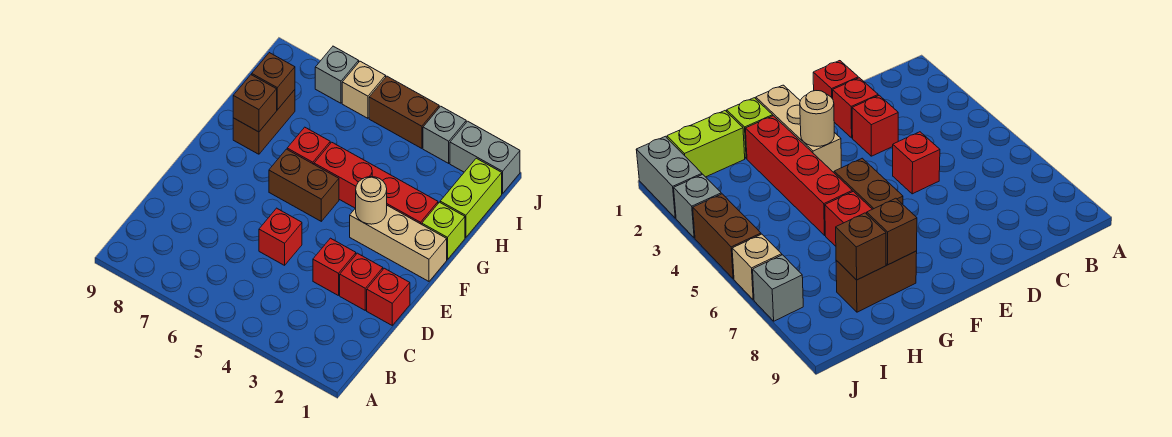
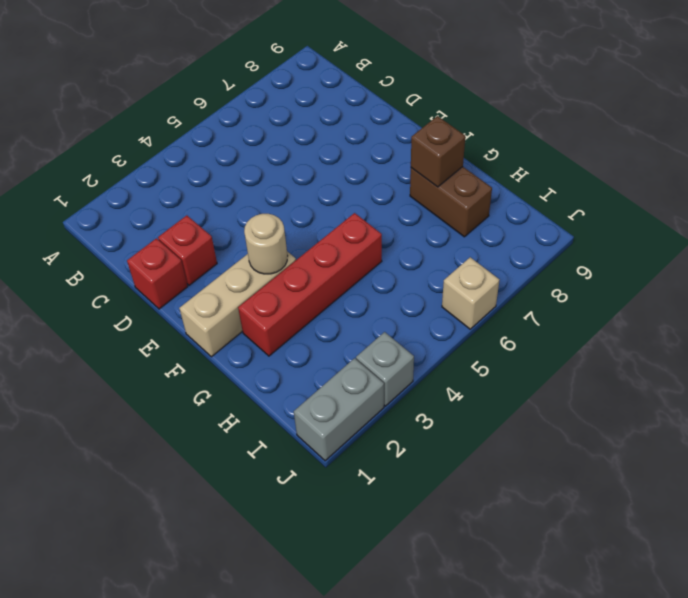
none -> red 1x1 brick [313,238,356,296]
none -> red 1x1 brick [259,208,302,265]
none -> brown 1x2 brick [269,149,339,221]

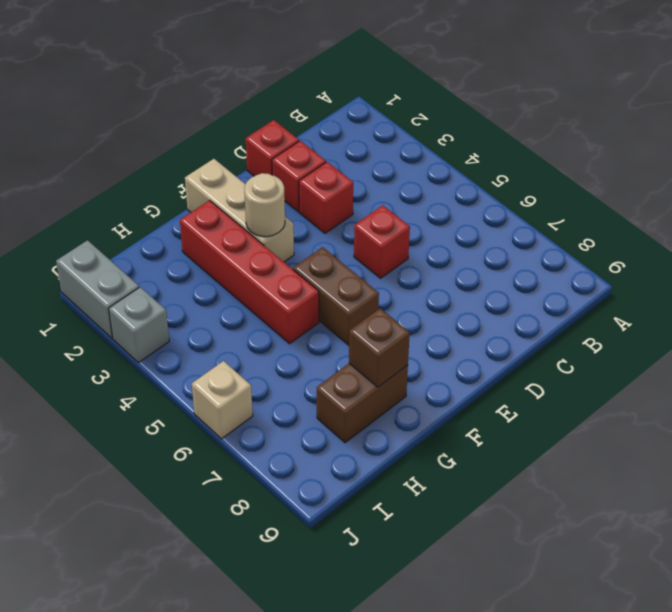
none -> lime 1x1 brick [422,202,465,260]
none -> red 1x1 brick [287,127,330,164]
none -> lime 1x2 brick [440,158,502,238]

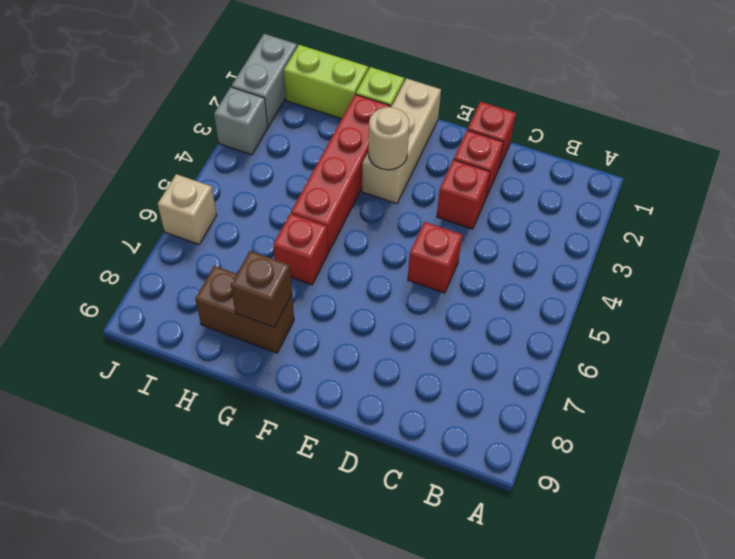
none -> brown 1x2 brick [269,149,339,221]
none -> brown 1x2 brick [369,76,439,148]
none -> grey 1x1 brick [315,46,359,103]

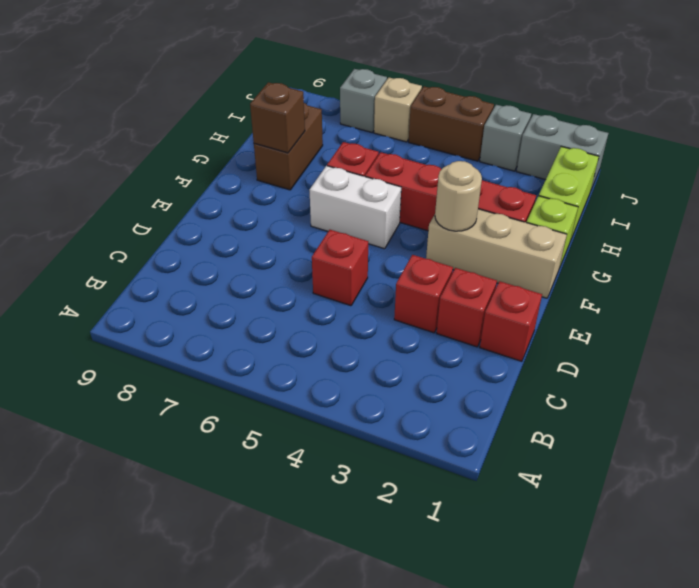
white 1x2 brick [309,166,401,249] -> brown 1x2 brick [269,149,339,221]
none -> brown 1x1 brick [252,53,295,110]

